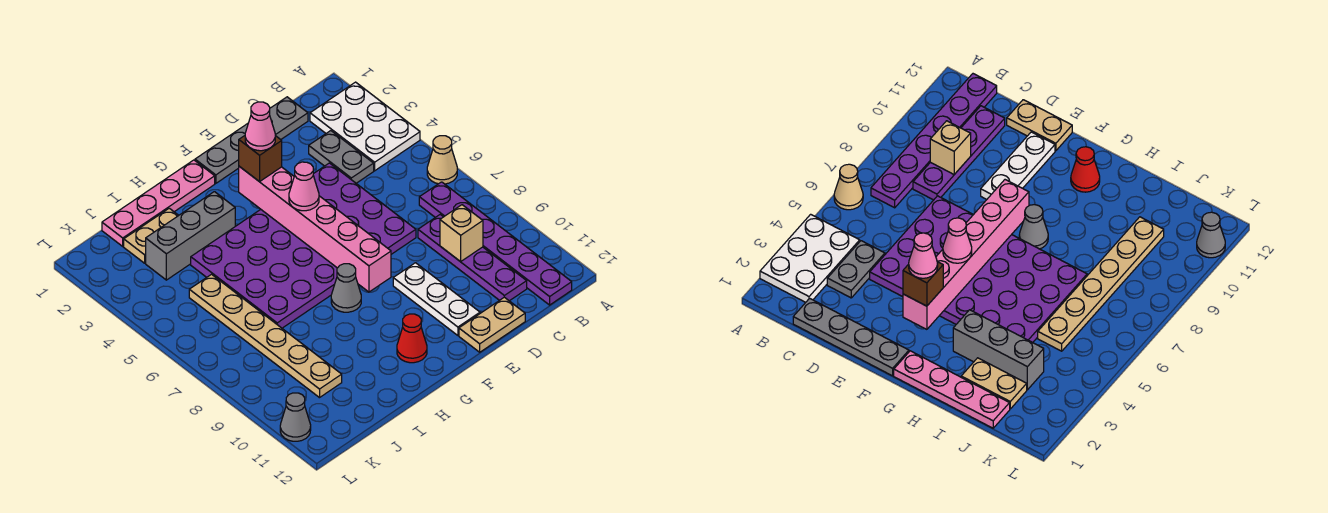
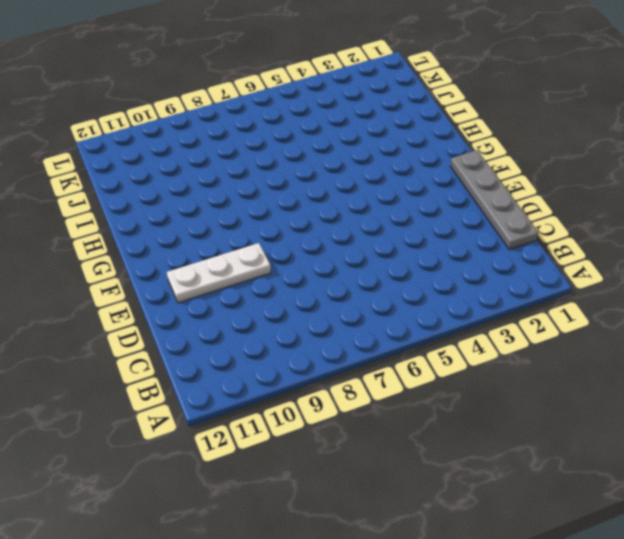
none -> white 2x3 plate [310,82,420,171]
none -> tan 1x1 cone [427,136,457,184]
none -> purple 1x6 plate [419,182,572,305]

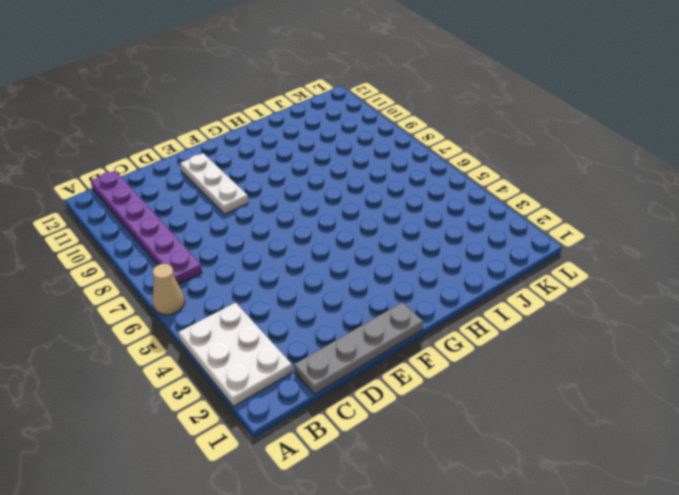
none -> grey 1x2 plate [309,131,374,183]
none -> purple 1x4 plate [418,215,527,301]
none -> purple 4x6 plate [191,163,416,328]

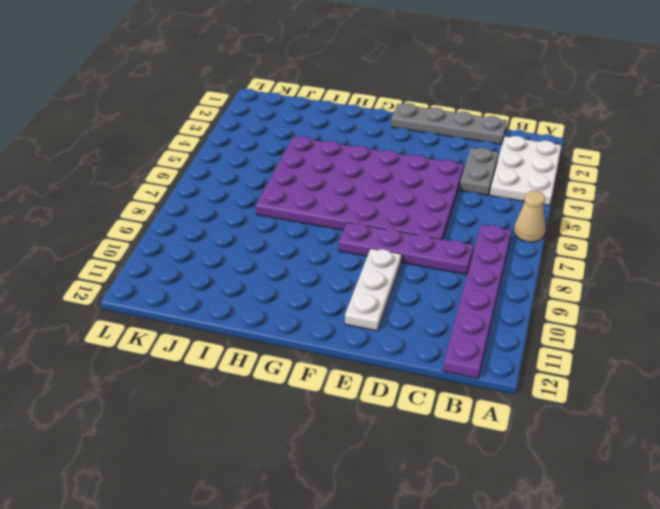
purple 1x4 plate [339,222,474,275] -> purple 1x4 plate turned to [418,215,527,301]
none -> tan 1x2 plate [459,297,525,352]
none -> pink 1x4 plate [102,160,215,246]
none -> grey 1x1 cone [331,264,361,312]

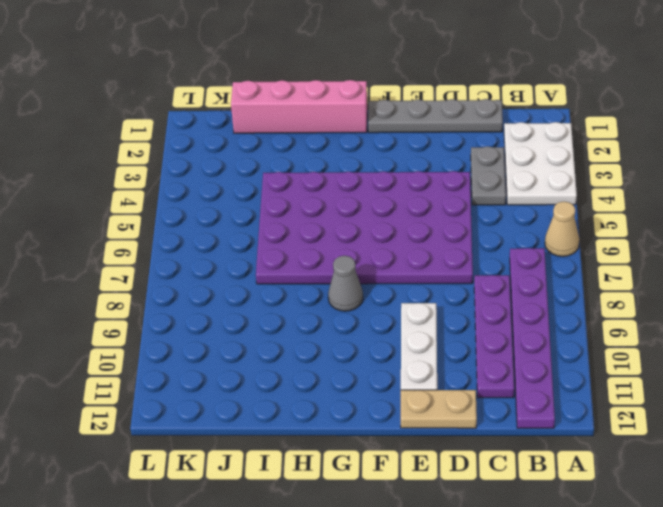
pink 1x4 brick [231,80,367,133] -> pink 1x4 plate [102,160,215,246]
none -> red 1x1 cone [397,314,427,363]
none -> grey 1x3 brick [146,192,235,280]
none -> tan 1x2 plate [124,208,179,263]

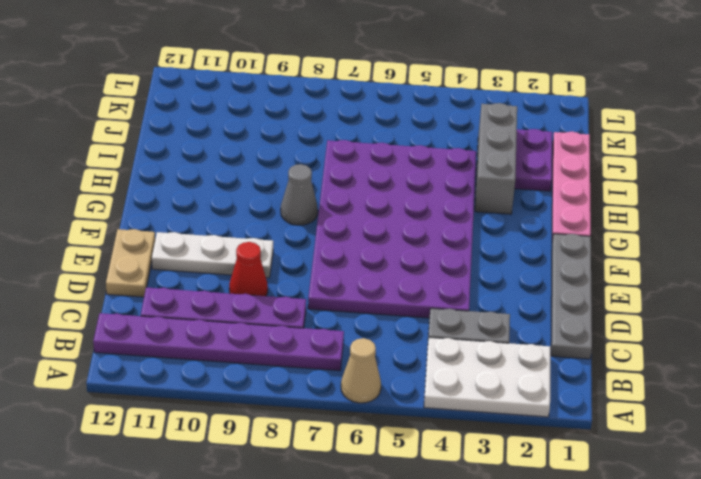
red 1x1 cone [229,242,268,296] -> red 1x1 cone moved to [397,314,427,363]
purple 1x2 plate [515,129,552,191] -> tan 1x2 plate [124,208,179,263]
none -> tan 1x6 plate [189,274,342,398]
none -> grey 1x1 cone [280,393,311,441]
none -> tan 1x1 brick [440,205,483,262]

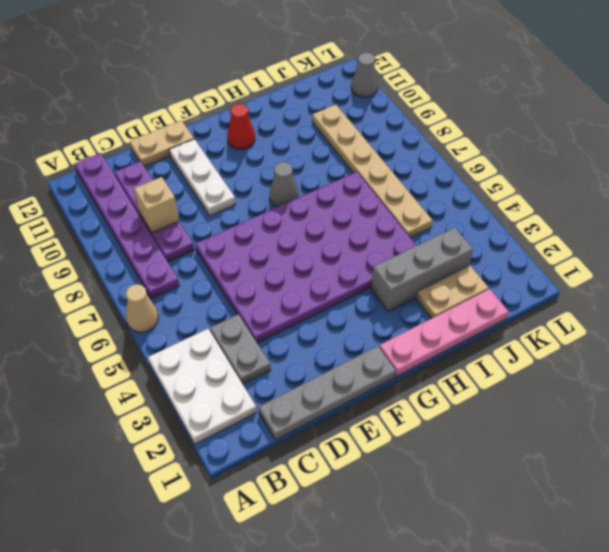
none -> pink 1x6 brick [239,166,391,292]
none -> brown 1x1 brick [239,136,282,182]
none -> pink 1x1 cone [289,162,319,211]

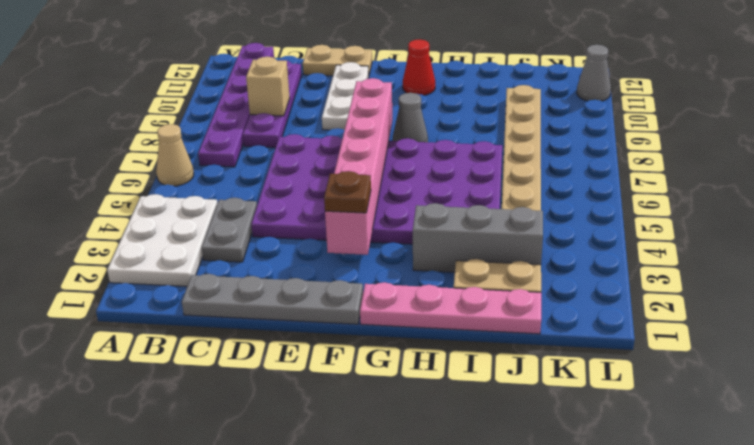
brown 1x1 plate [324,171,371,213] -> brown 1x1 brick [239,136,282,182]
none -> pink 1x1 cone [289,162,319,211]
none -> pink 1x1 cone [245,102,275,151]

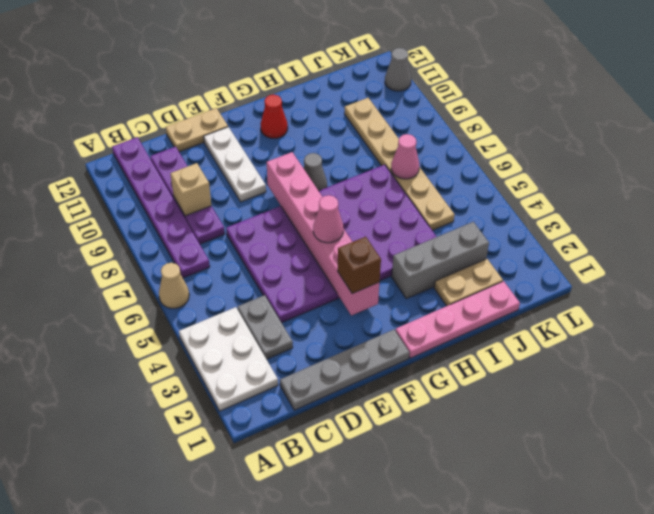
pink 1x1 cone [391,134,419,179] -> pink 1x1 cone moved to [245,102,275,151]

